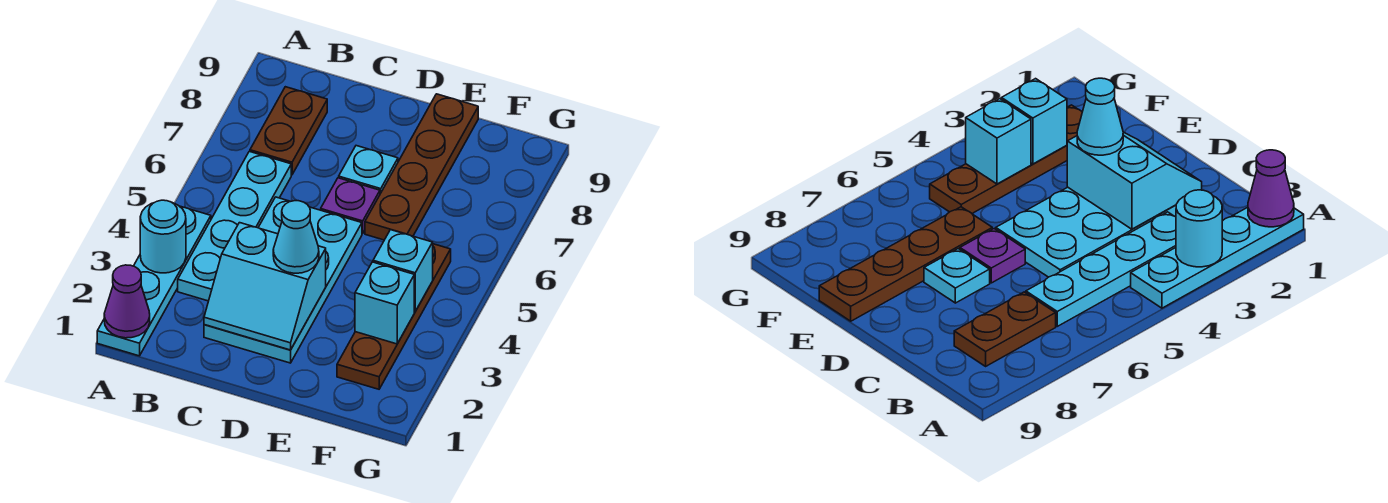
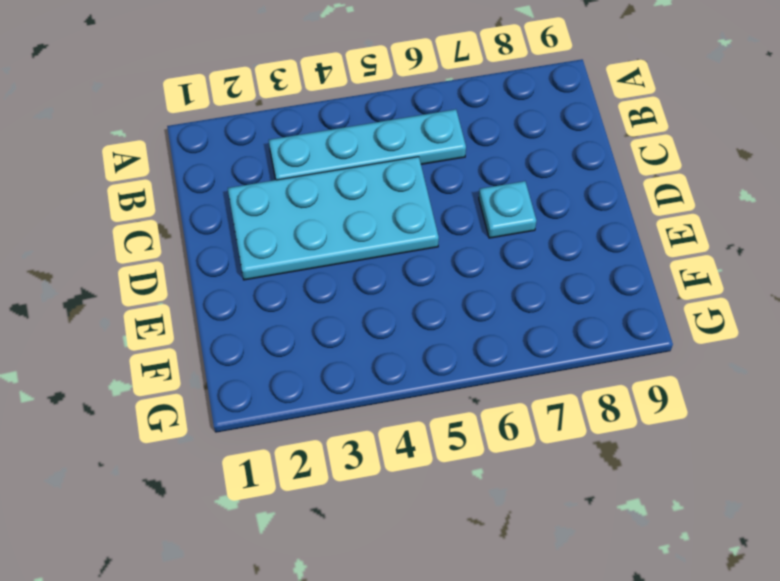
none -> cyan 1x4 plate [97,206,211,356]
none -> brown 1x2 plate [250,87,327,175]
none -> purple 1x1 plate [321,178,380,234]

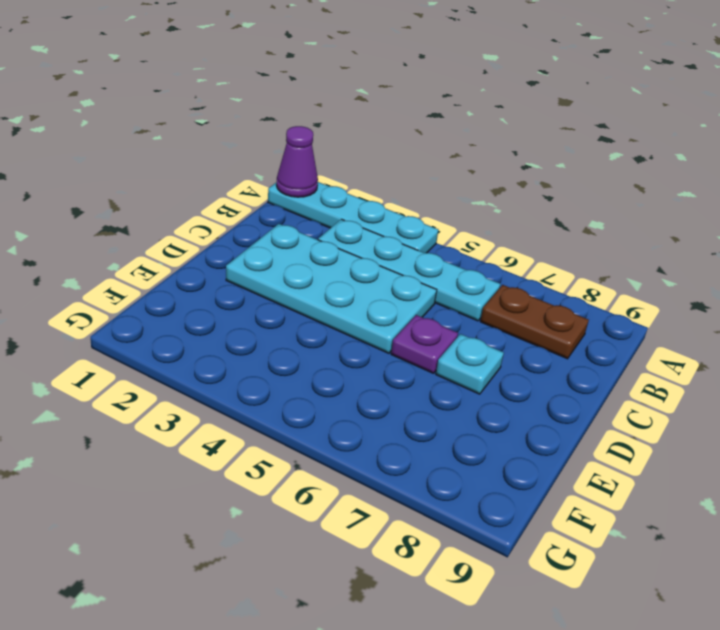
none -> brown 1x4 plate [365,94,478,240]
none -> brown 1x4 plate [337,244,451,389]
none -> cyan 1x1 round brick [140,200,186,273]

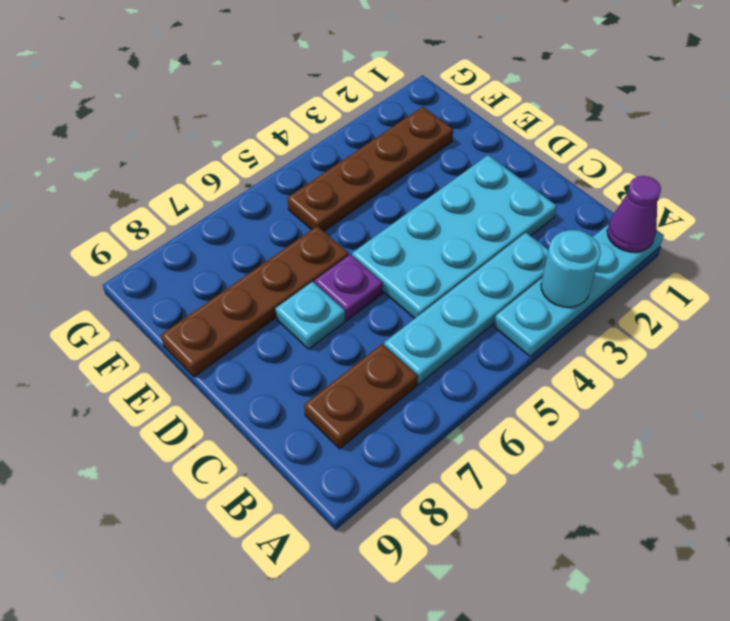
none -> cyan 2x2 slope [204,223,326,350]
none -> cyan 1x1 brick [355,262,414,344]
none -> cyan 1x1 brick [373,230,433,312]

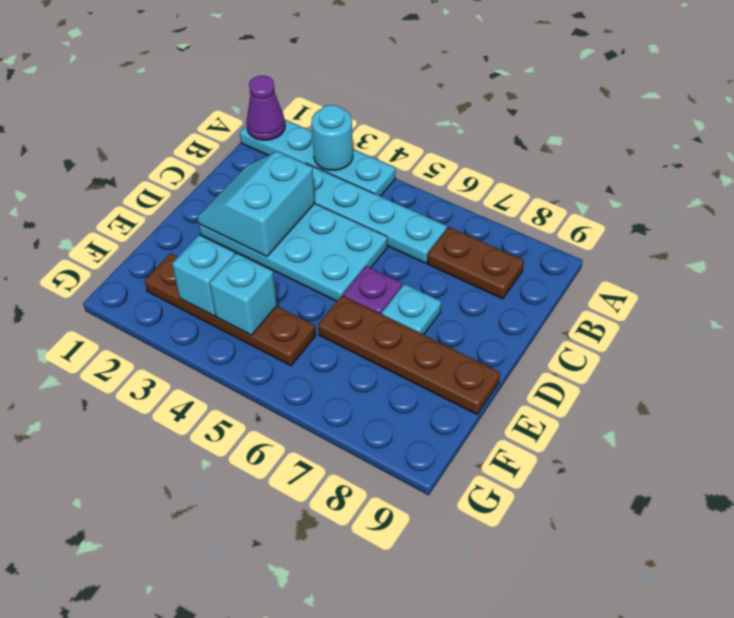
none -> cyan 1x1 cone [273,201,319,273]

